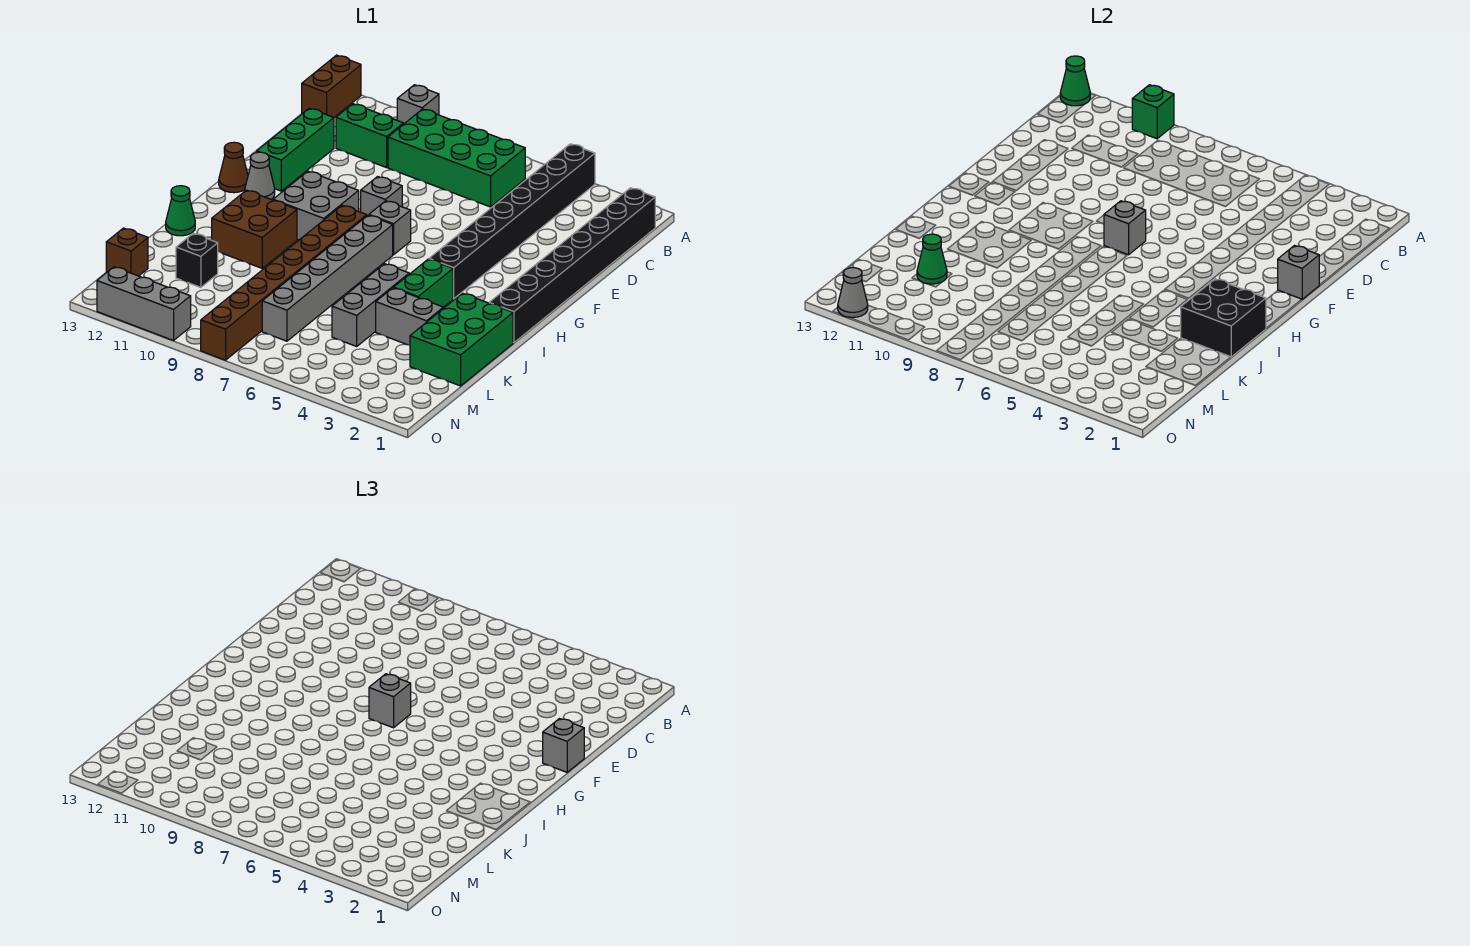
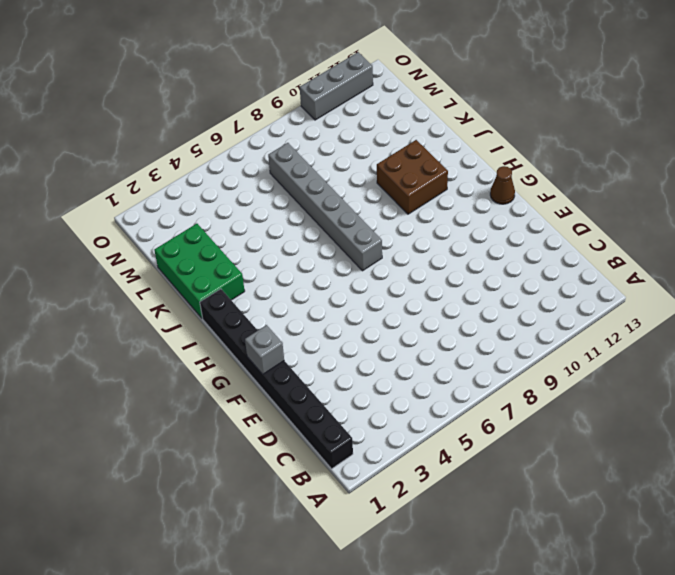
none -> black 1x8 brick [429,144,595,299]
none -> grey 1x1 brick [397,85,439,124]
none -> brown 1x2 brick [302,55,361,117]
none -> green 2x4 brick [388,109,525,207]

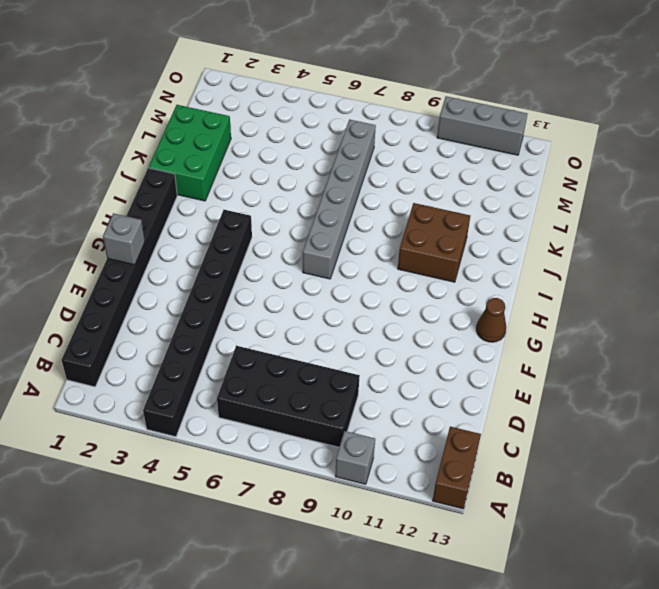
black 2x4 brick [217,346,360,447] -> green 2x4 brick [388,109,525,207]
none -> green 1x2 brick [336,104,404,168]
none -> green 1x3 brick [257,108,334,191]
none -> grey 1x1 brick [361,177,402,216]
none -> grey 1x1 brick [369,201,411,255]

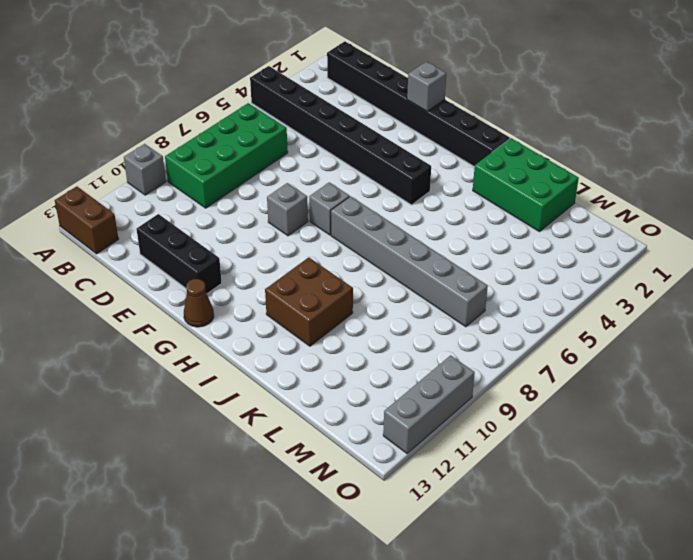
black 1x3 brick [136,214,222,294] -> green 1x3 brick [257,108,334,191]
none -> green 1x2 brick [336,104,404,168]
none -> grey 2x2 brick [273,171,359,240]
none -> grey 1x1 cone [245,152,275,199]
none -> brown 1x8 brick [201,205,367,360]

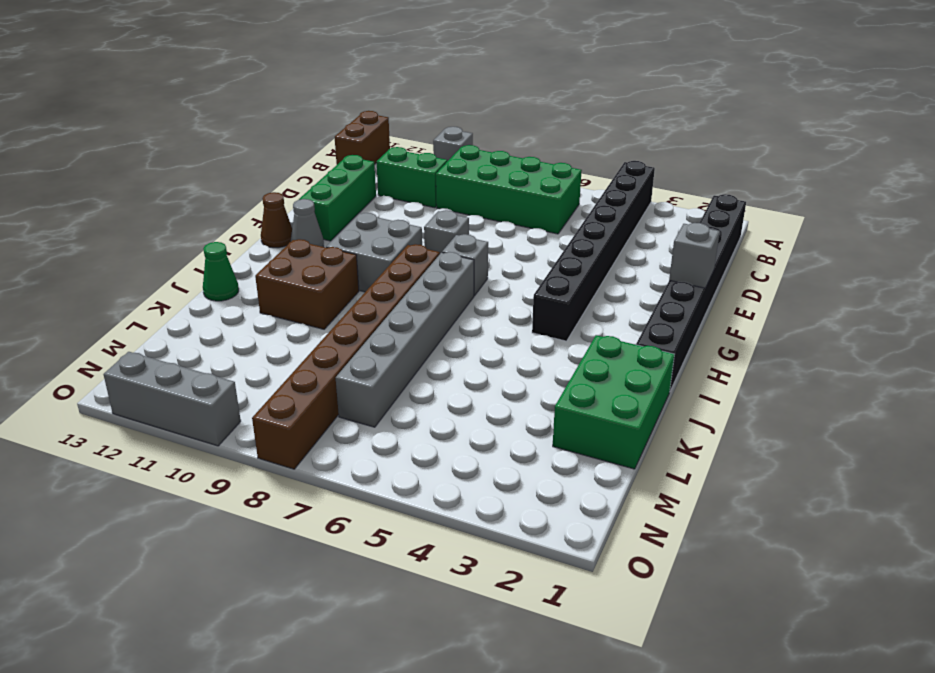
none -> green 1x2 brick [394,259,453,307]
none -> grey 1x3 brick [332,264,409,346]
none -> grey 1x2 brick [376,288,443,345]
none -> black 1x1 brick [176,234,218,287]

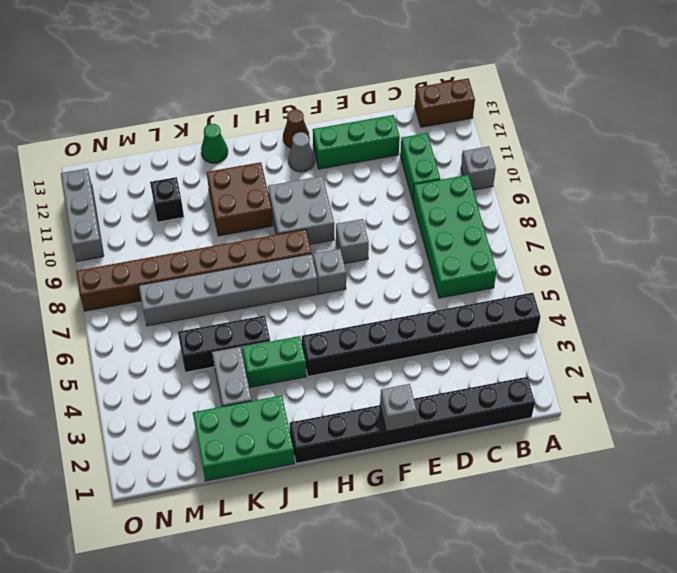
black 1x3 brick [178,315,270,372] -> grey 1x3 brick [332,264,409,346]
none -> brown 1x1 brick [106,228,148,276]
none -> green 1x1 brick [1132,85,1174,139]
none -> green 1x1 cone [1060,56,1090,106]
none -> grey 1x1 brick [1104,201,1146,255]

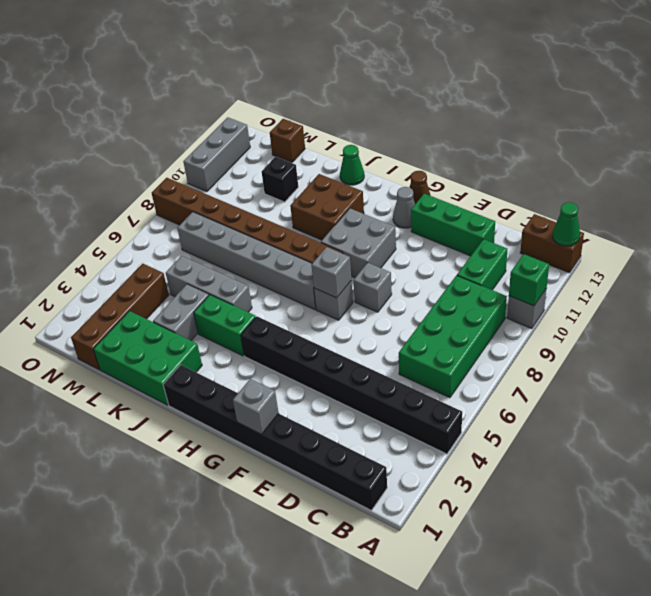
brown 1x4 brick [71,264,169,370] -> none
none -> black 2x2 brick [1181,279,1266,357]
none -> green 1x1 cone [917,234,947,284]
none -> grey 1x1 cone [838,268,868,317]
none -> grey 1x1 brick [543,719,584,772]

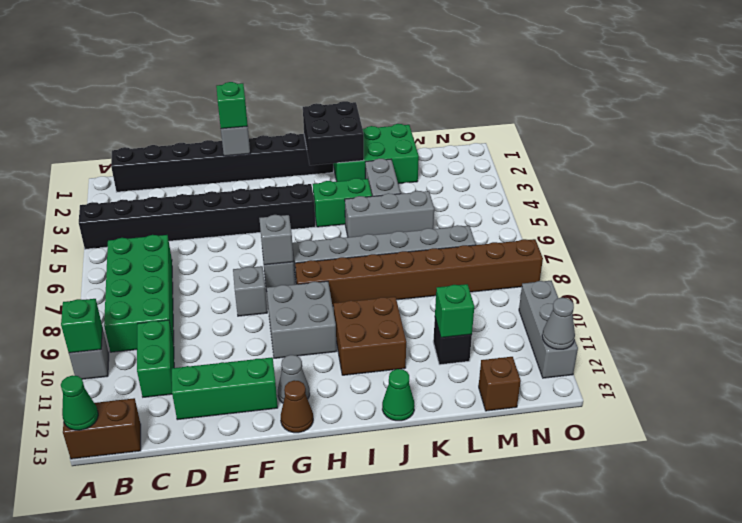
green 1x1 brick [216,82,248,129] -> grey 1x1 brick [543,719,584,772]
green 1x1 brick [435,284,474,338] -> green 1x1 cone [917,234,947,284]
none -> grey 1x1 brick [369,674,411,728]

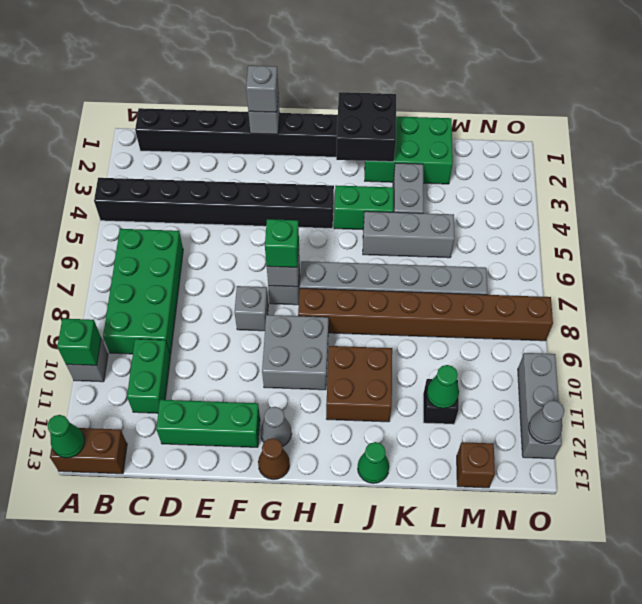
green 1x1 brick [265,219,299,267] -> grey 1x1 brick [369,674,411,728]

